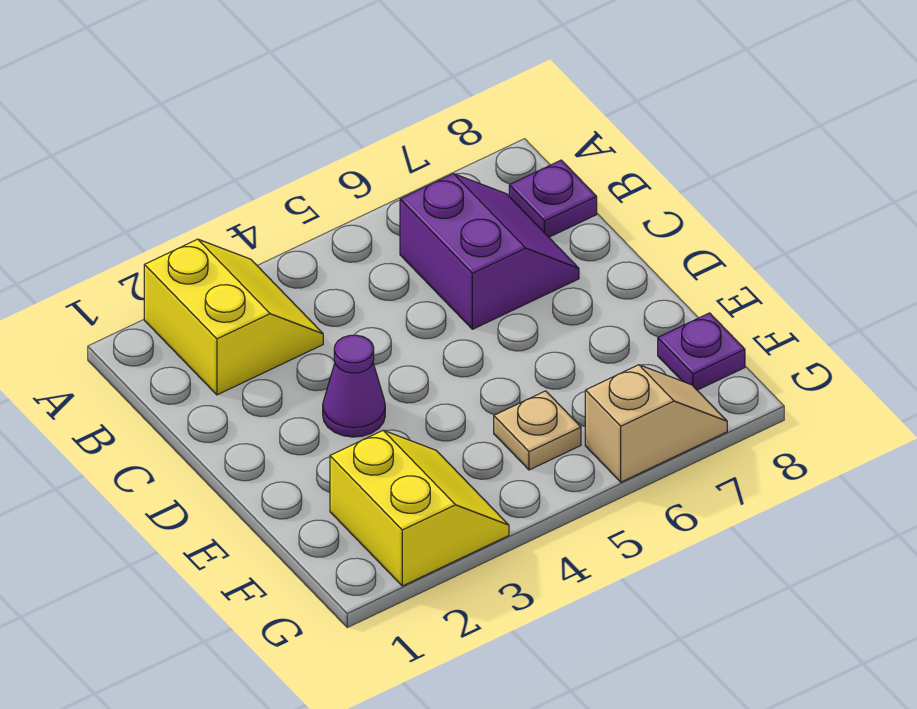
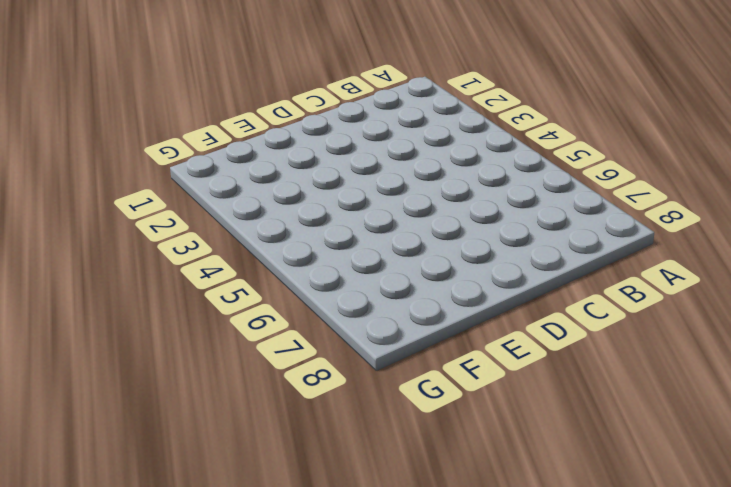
none -> yellow 2x2 slope [144,239,323,395]
none -> purple 2x2 slope [400,174,579,329]

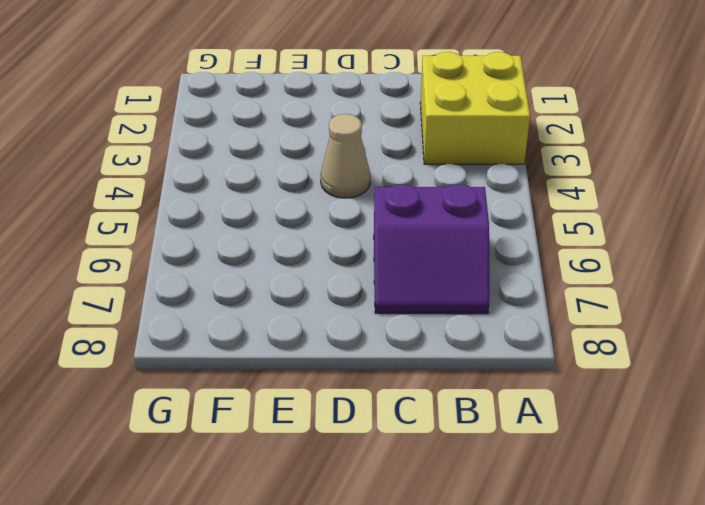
yellow 2x2 brick [420,52,530,164] -> yellow 2x2 slope [144,239,323,395]
tan 1x1 cone [321,114,371,198] -> none
none -> purple 1x1 plate [509,160,597,237]
none -> purple 1x1 cone [323,335,385,437]

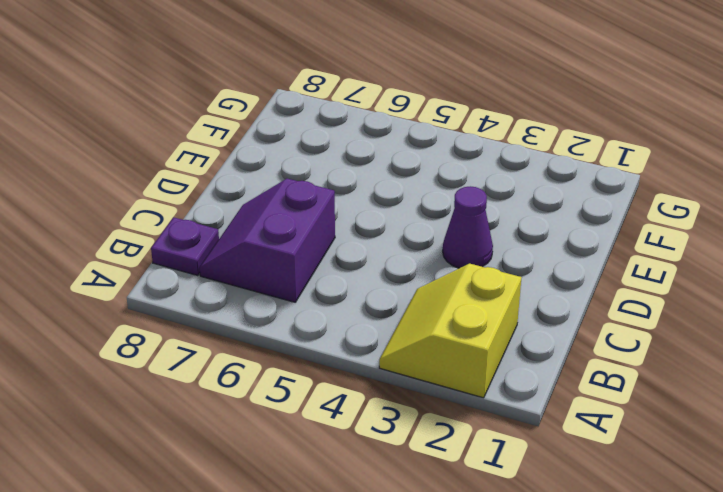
none -> yellow 2x2 slope [330,430,509,586]
none -> tan 1x1 plate [494,391,581,470]

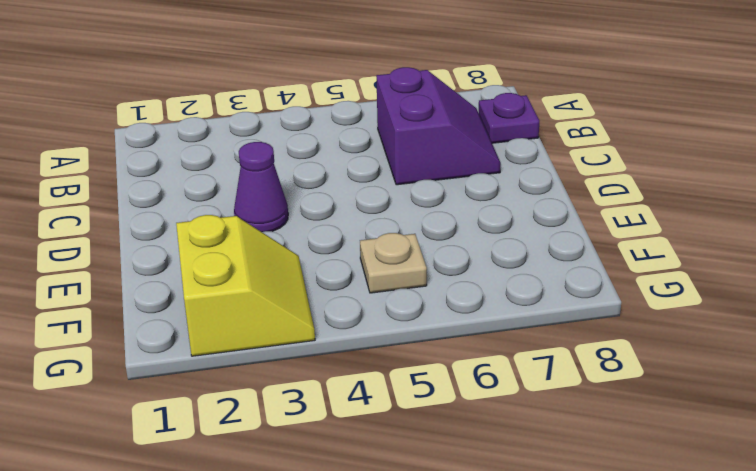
none -> yellow 2x2 slope [144,239,323,395]
none -> purple 1x1 plate [658,313,745,390]

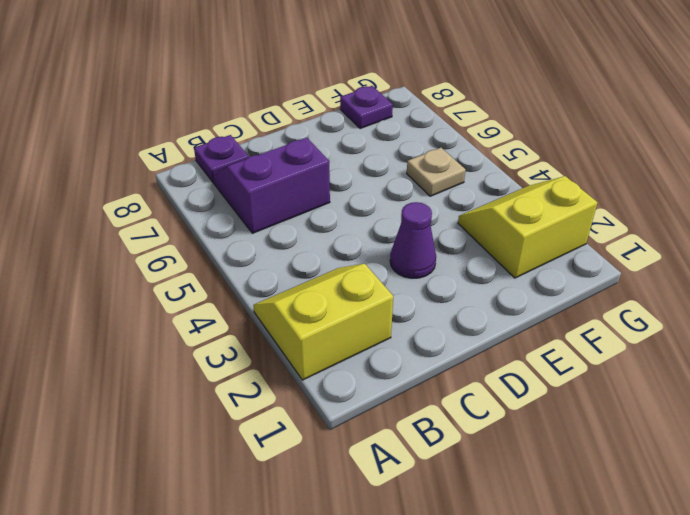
none -> tan 1x2 slope [585,365,727,482]

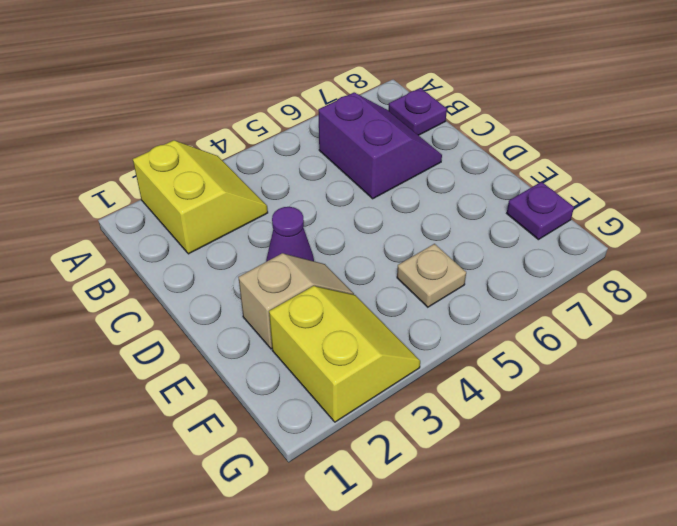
tan 1x2 slope [238,253,354,349] -> tan 1x2 slope moved to [585,365,727,482]

